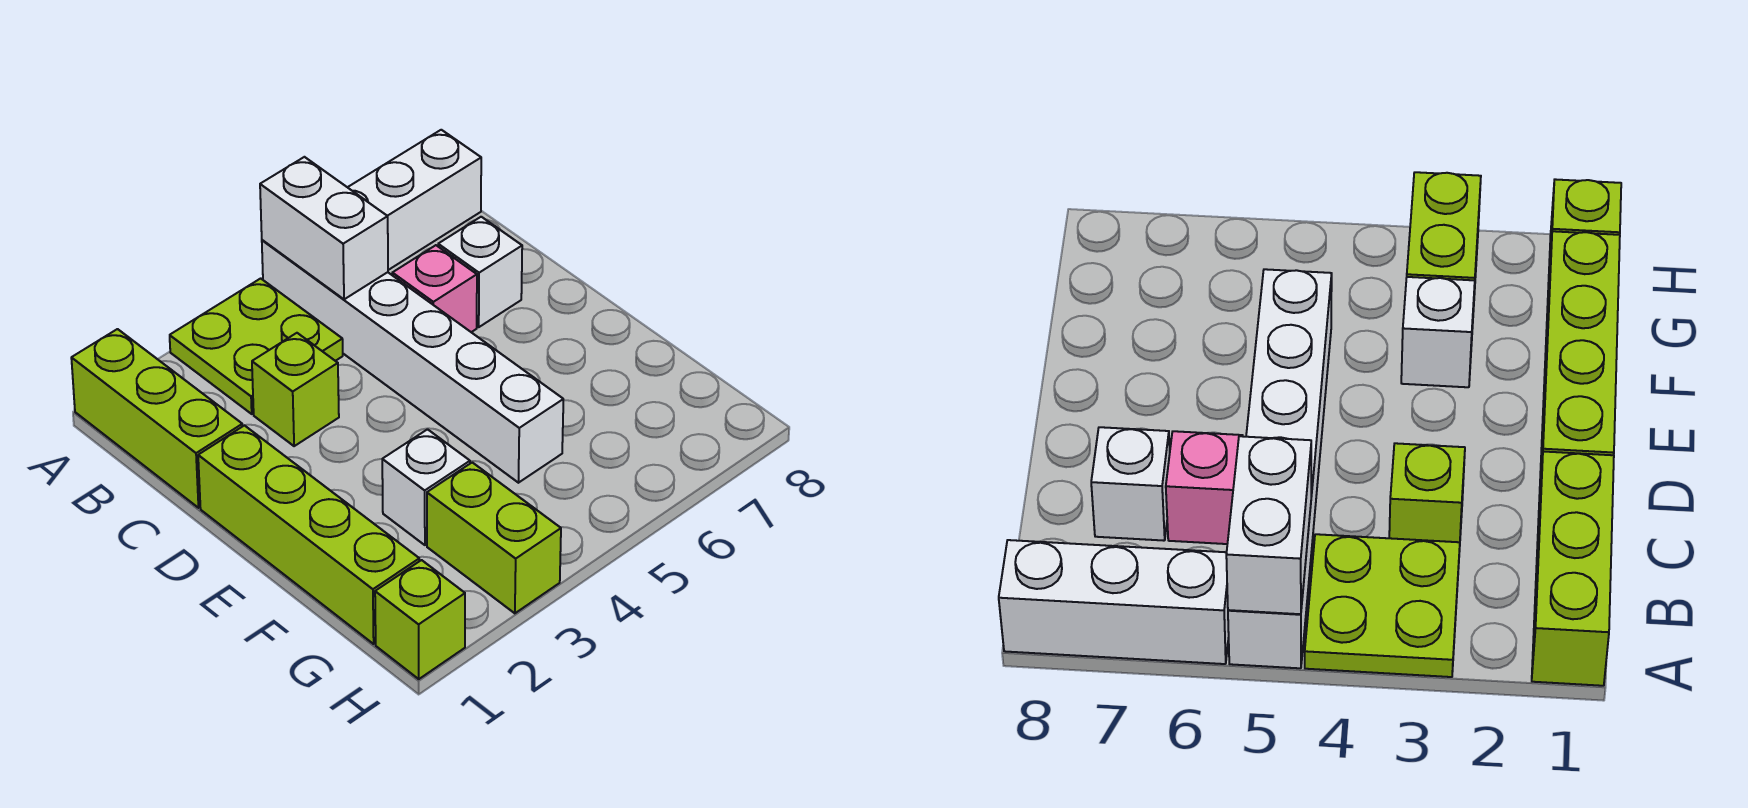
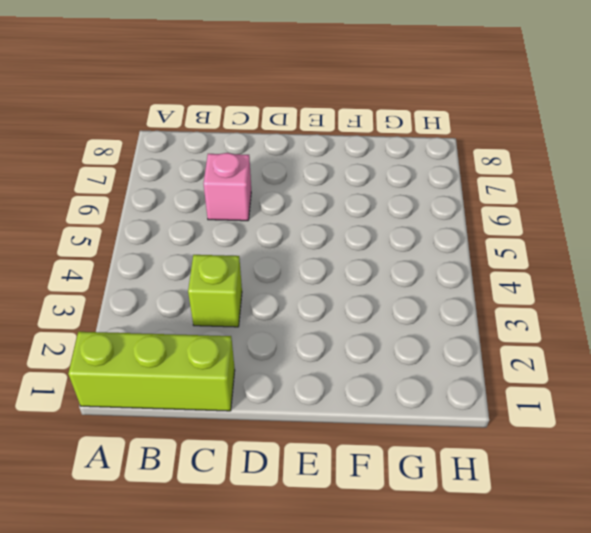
none -> lime 2x2 plate [170,278,343,414]
none -> white 1x6 brick [262,240,563,483]
none -> white 1x3 brick [348,130,481,270]

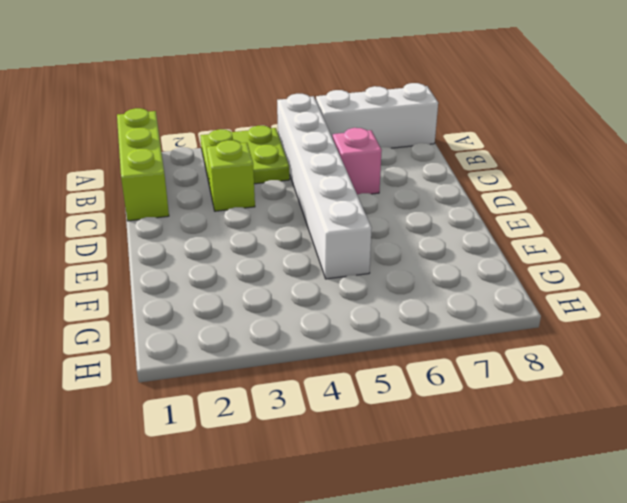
none -> white 1x1 brick [438,217,522,327]
none -> lime 1x4 brick [198,425,419,644]
none -> white 1x1 brick [382,429,470,545]

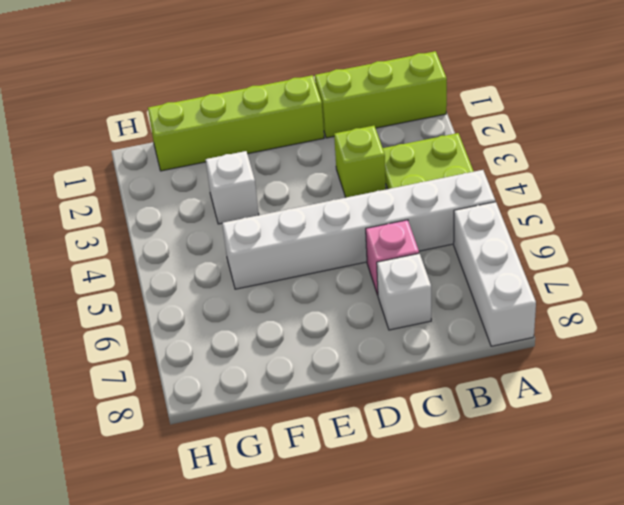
none -> lime 1x2 brick [427,462,561,613]
none -> lime 1x1 brick [375,560,465,679]
none -> white 1x2 brick [260,157,388,299]

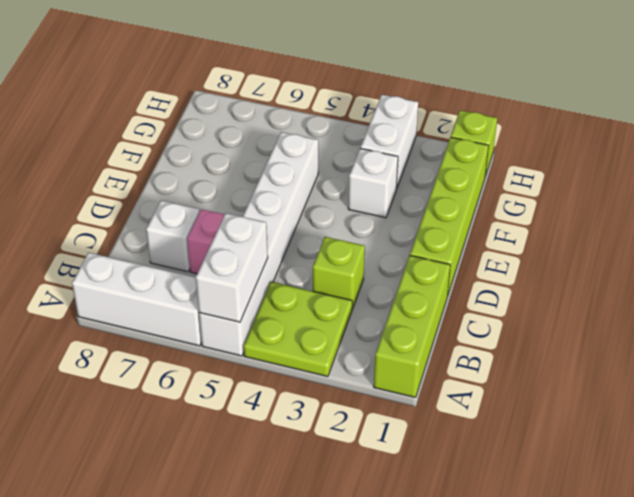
white 1x2 brick [360,95,418,189] -> lime 1x2 brick [427,462,561,613]

